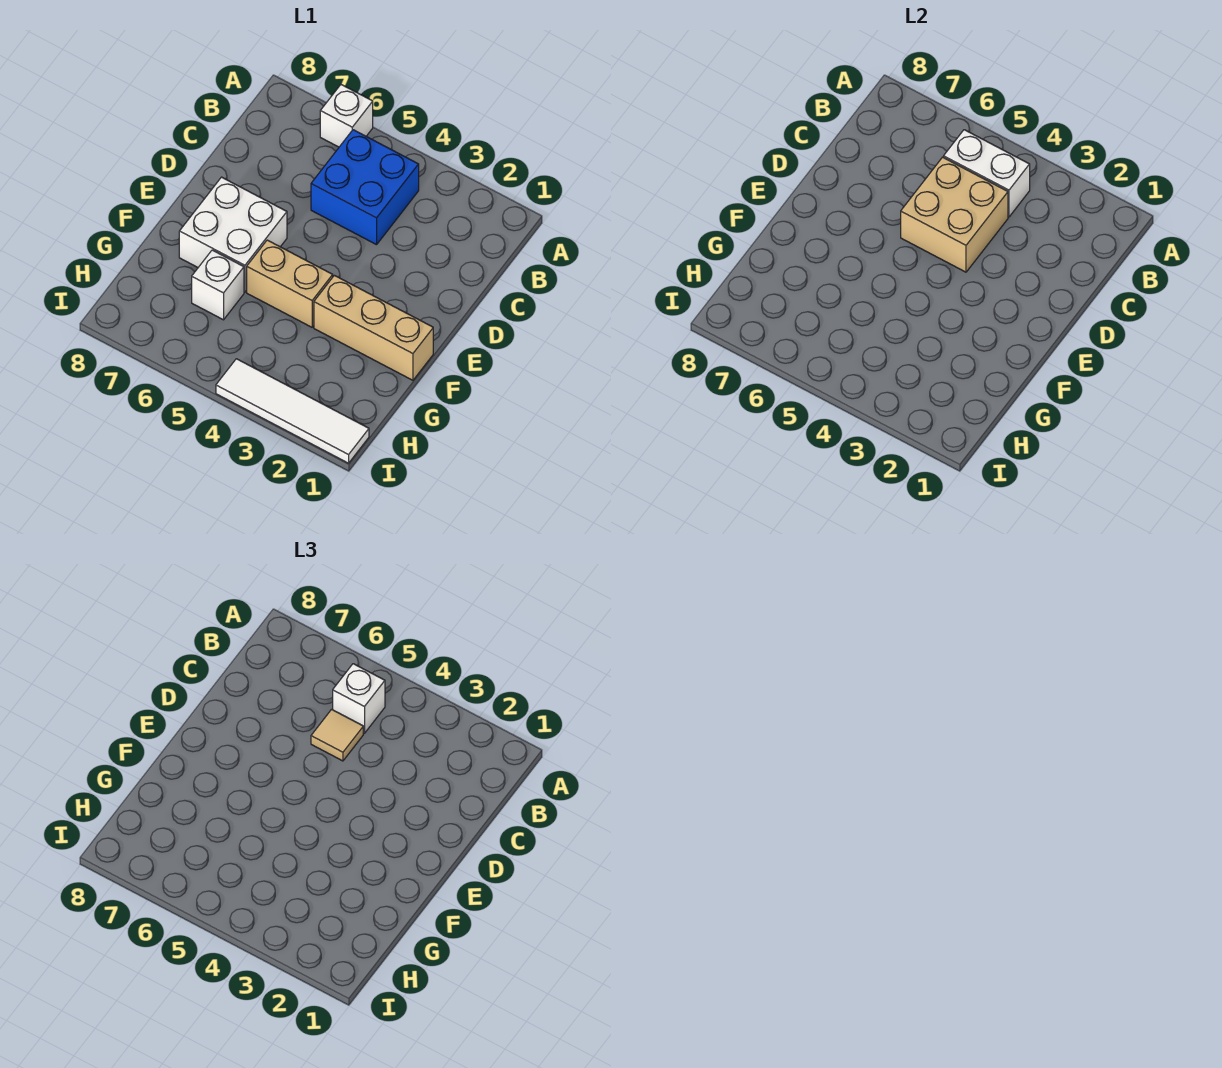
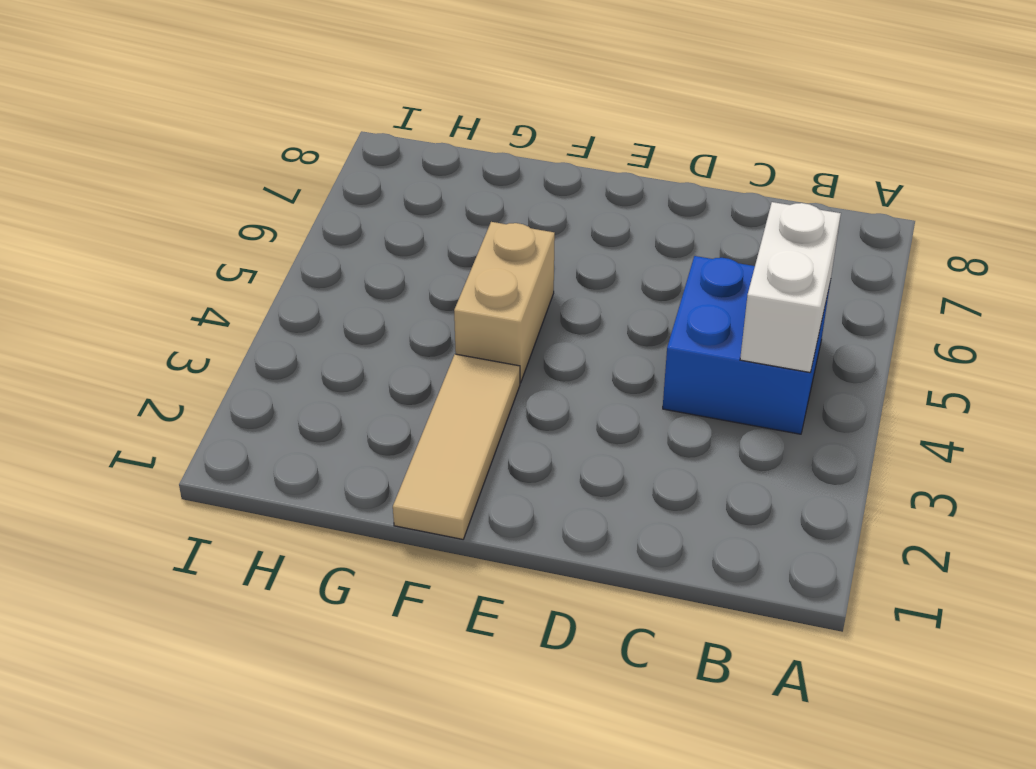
tan 1x3 tile [393,354,520,539] -> tan 1x3 brick [314,275,433,380]
none -> white 1x1 brick [320,85,373,147]
none -> white 2x2 brick [179,177,287,292]

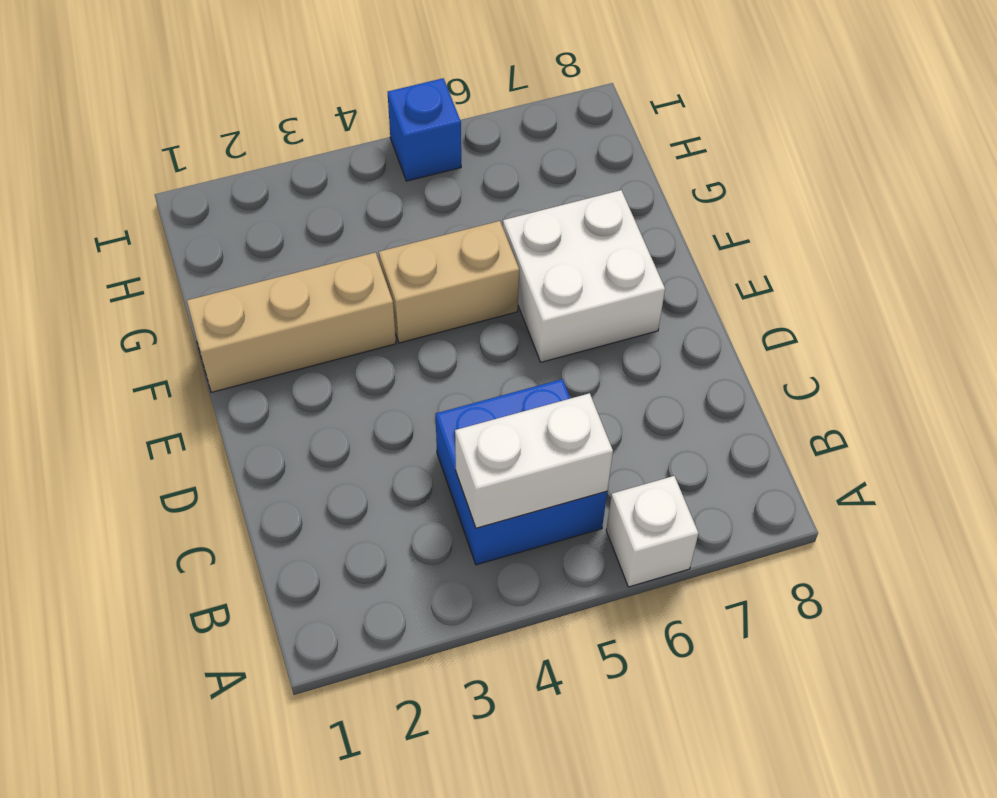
blue 1x1 brick [388,78,461,181] -> none
none -> white 1x1 brick [192,250,244,320]
none -> white 1x4 tile [216,359,369,463]

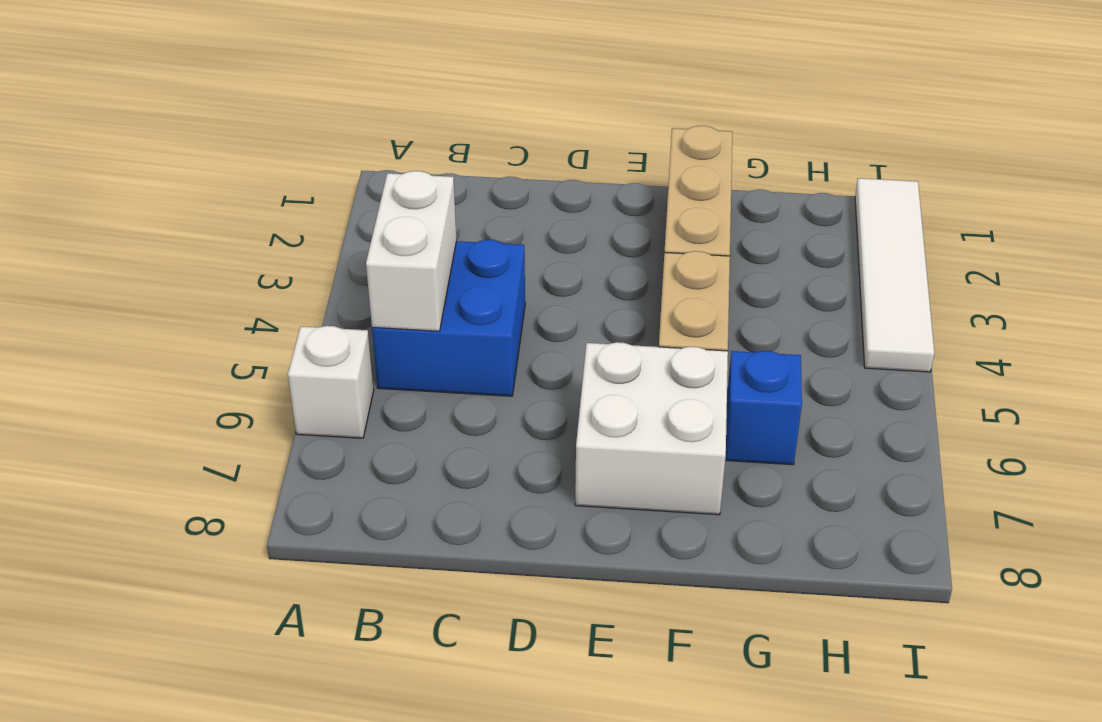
blue 1x1 brick [725,351,802,465] -> white 1x1 brick [192,250,244,320]
none -> tan 2x2 brick [901,157,1008,272]
none -> white 1x1 brick [333,664,385,733]

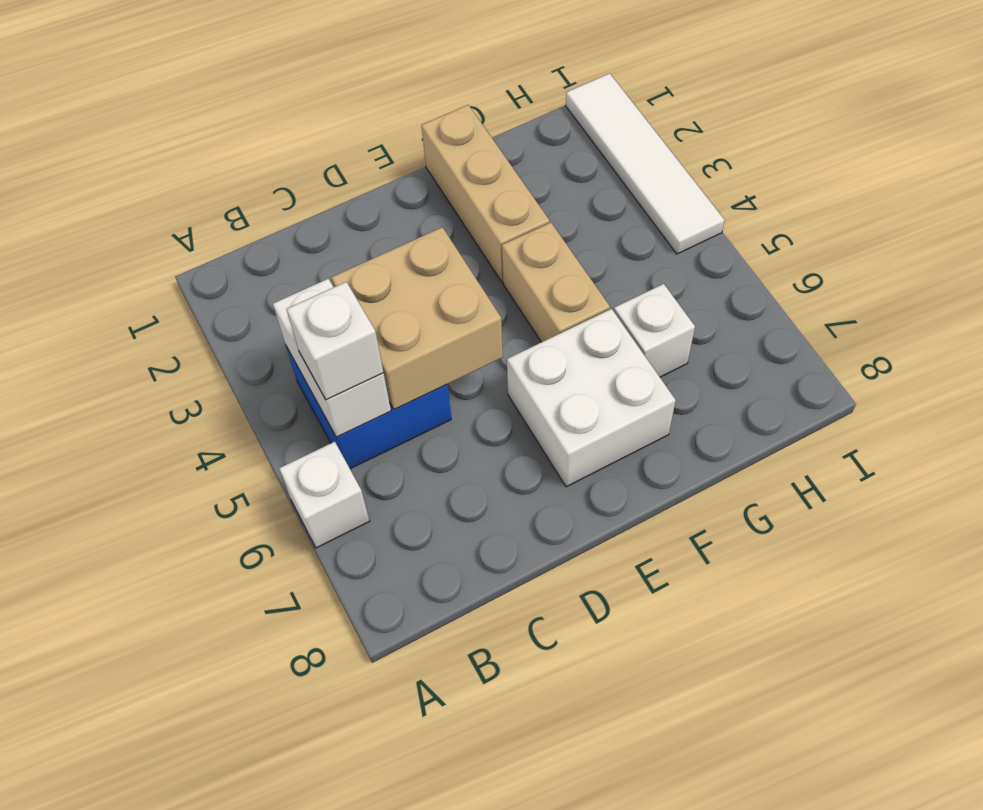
none -> tan 1x1 tile [311,709,363,761]

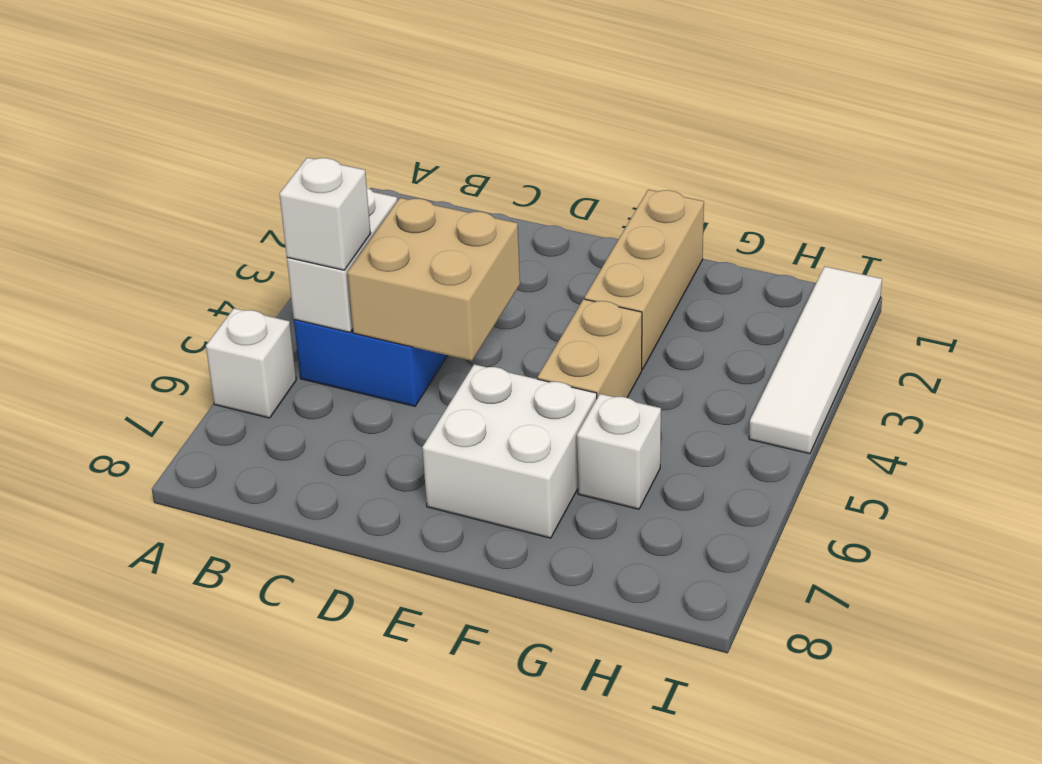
none -> tan 1x1 tile [311,709,363,761]

